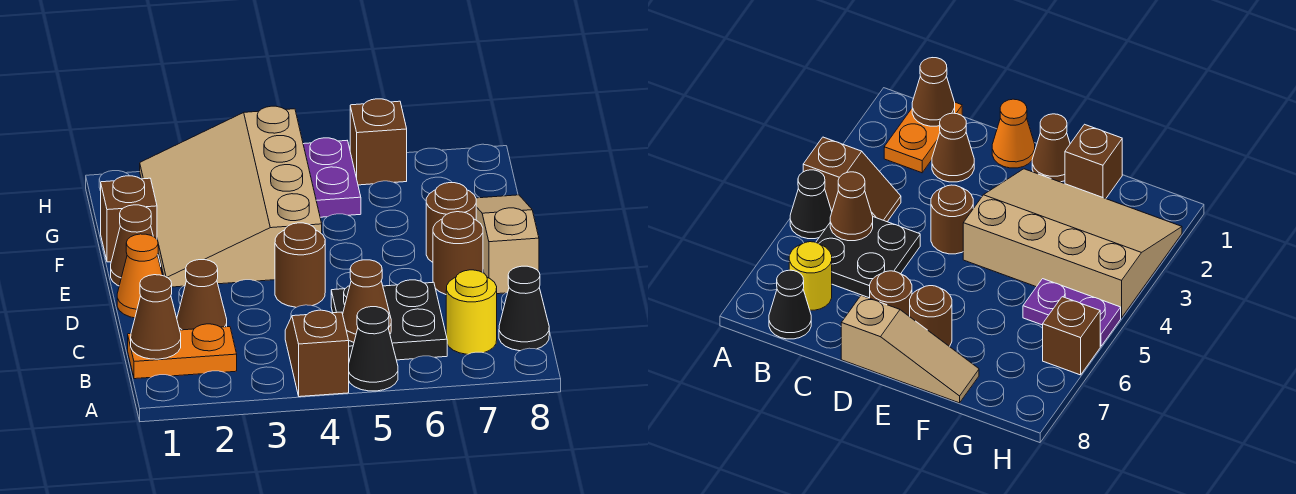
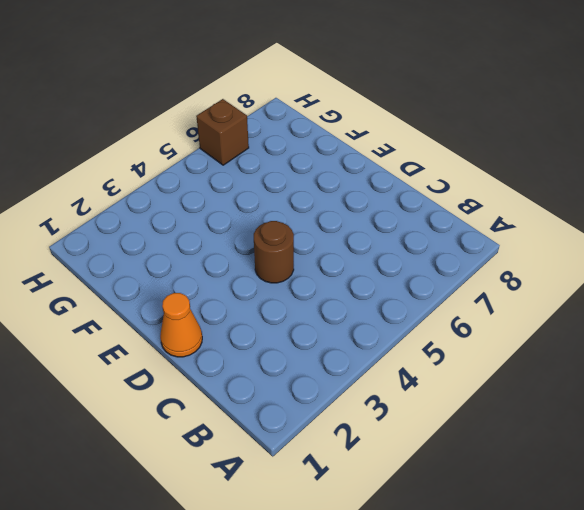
none -> brown 1x2 slope [285,310,349,397]
none -> black 1x1 cone [349,307,398,391]
none -> orange 1x2 plate [128,324,237,379]

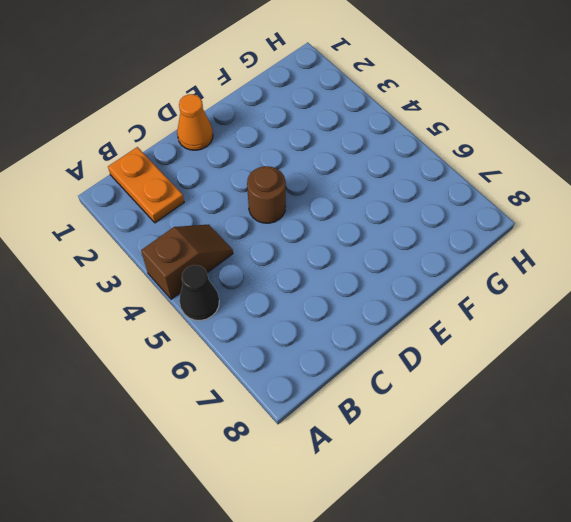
none -> black 2x2 plate [331,280,447,361]
none -> yellow 1x1 round brick [446,270,497,354]
none -> black 1x1 cone [499,266,549,351]

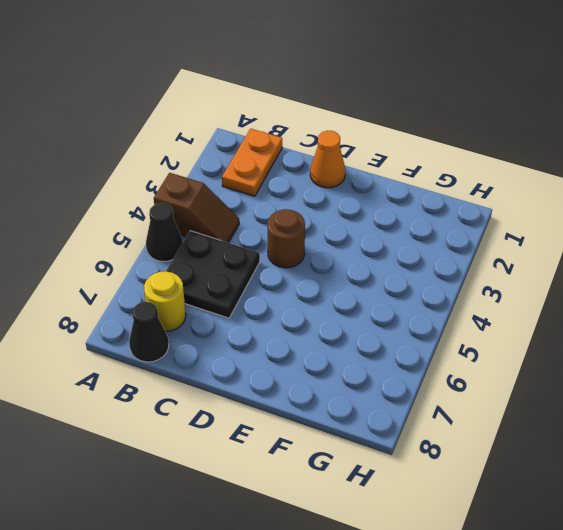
none -> brown 1x1 cone [177,260,227,330]
none -> brown 1x1 round brick [433,212,483,294]
none -> tan 1x3 slope [476,195,539,294]

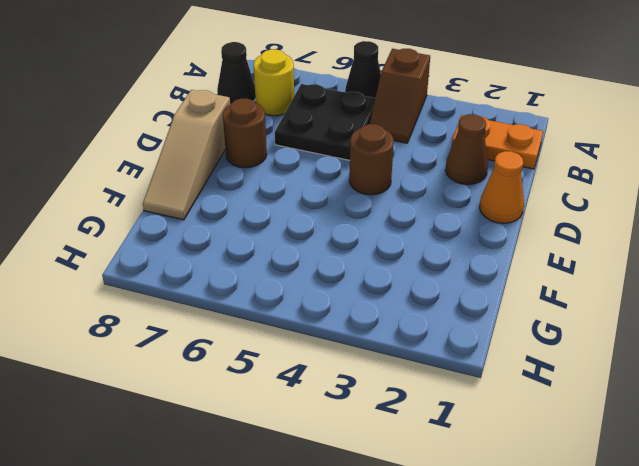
none -> brown 1x1 cone [111,205,161,286]
none -> tan 3x4 slope [140,106,322,287]
none -> brown 1x1 round brick [426,183,476,262]

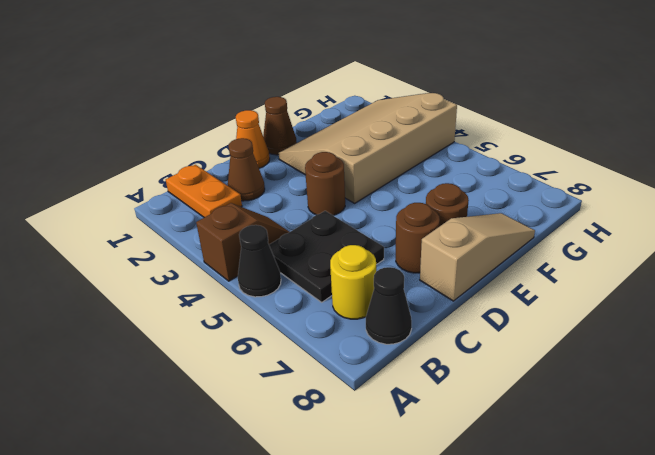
none -> brown 1x1 brick [101,176,157,262]
none -> purple 1x2 plate [303,138,361,217]
none -> brown 1x1 brick [350,99,407,185]

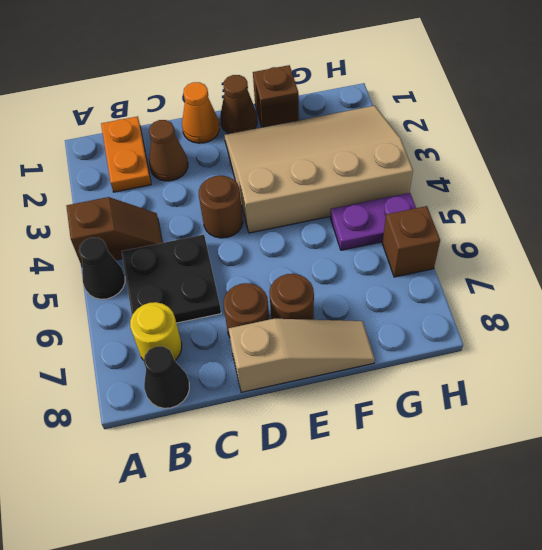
none -> brown 1x1 cone [131,275,181,359]
none -> brown 1x1 cone [343,260,391,342]

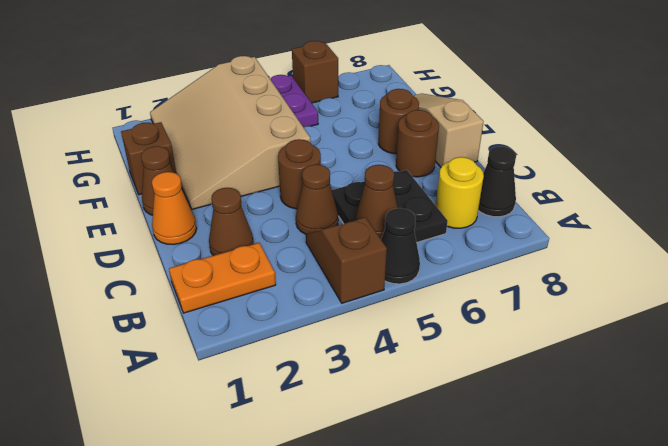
brown 1x1 cone [296,164,338,235] -> brown 1x1 cone moved to [131,275,181,359]

